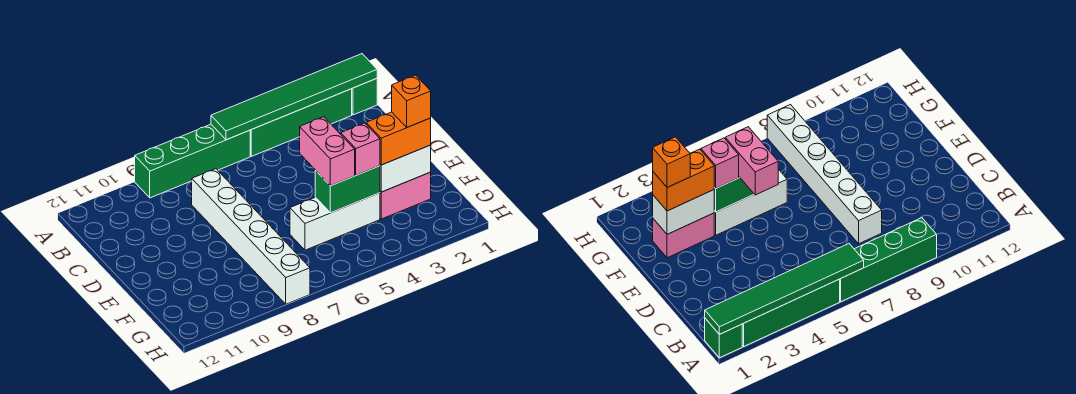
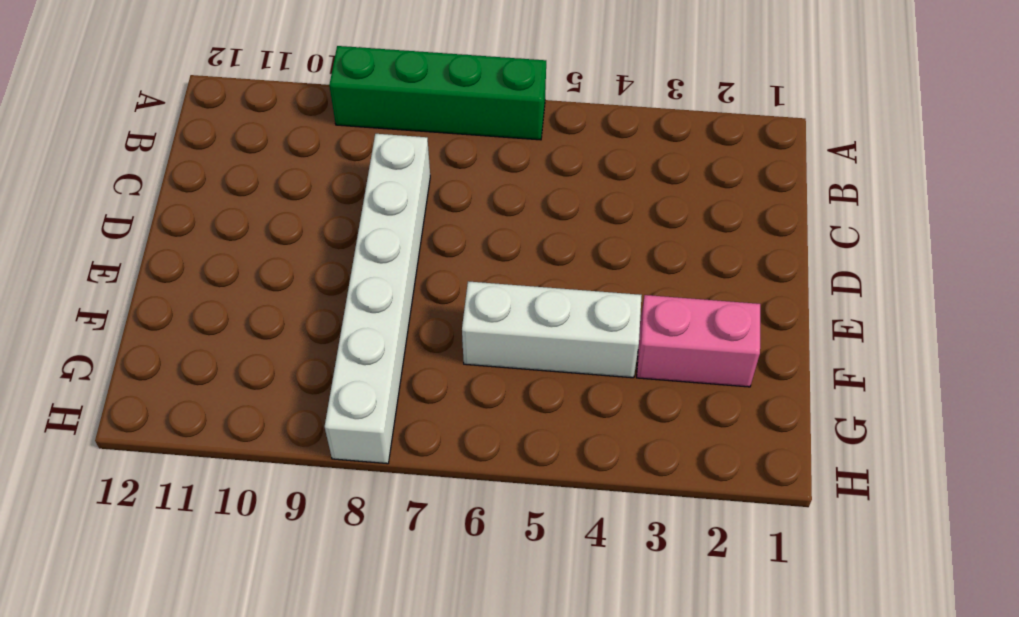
none -> green 1x1 brick [352,79,377,115]
none -> green 1x4 brick [250,89,352,156]
none -> green 1x6 tile [211,54,377,140]

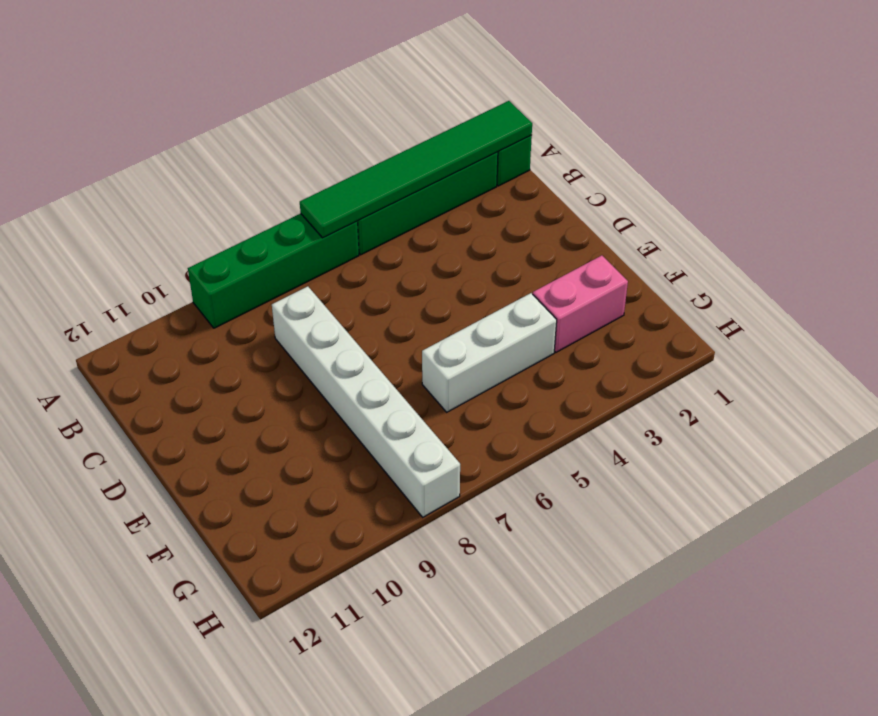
none -> white 1x2 brick [380,145,431,192]
none -> green 1x2 brick [315,166,380,213]
none -> pink 1x2 brick [300,117,355,186]

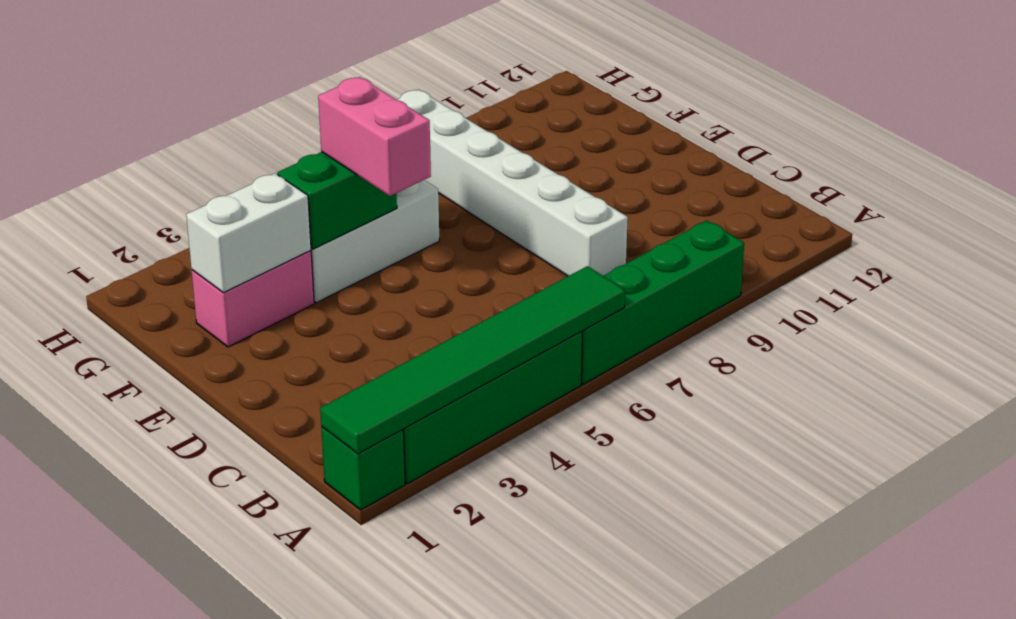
none -> orange 1x2 brick [366,112,431,165]
none -> pink 1x1 brick [341,123,380,175]
none -> orange 1x1 brick [392,75,431,127]

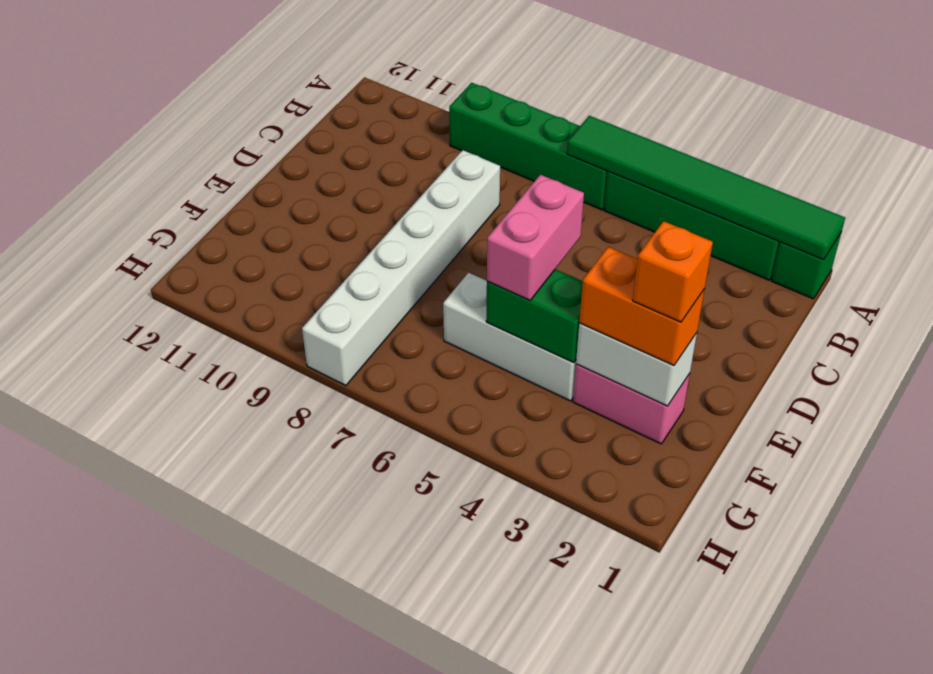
none -> pink 1x1 brick [341,123,380,175]

